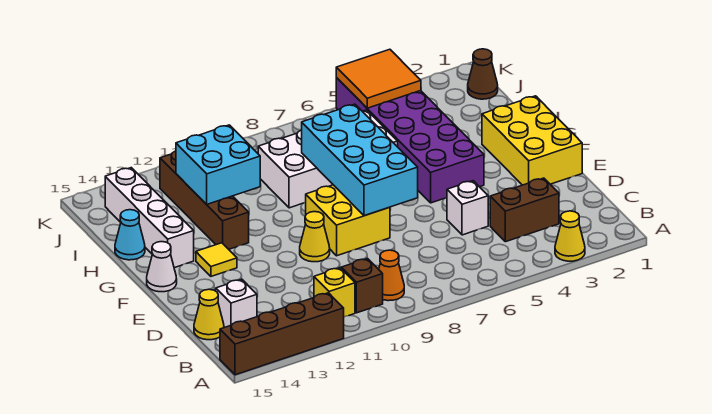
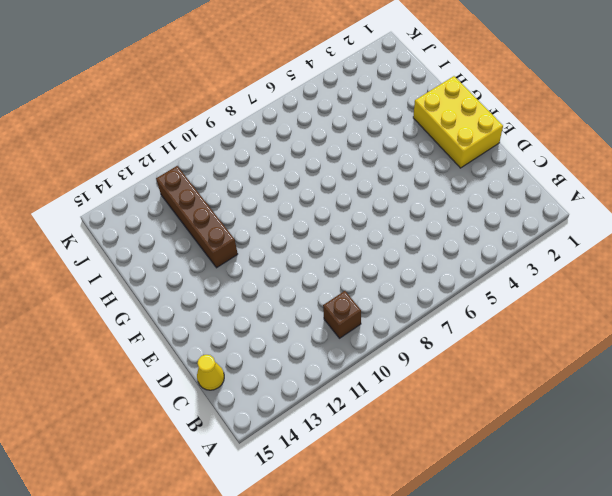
none -> yellow 1x1 cone [555,211,585,261]
none -> brown 1x4 brick [220,293,344,375]
none -> orange 1x1 cone [379,250,404,301]

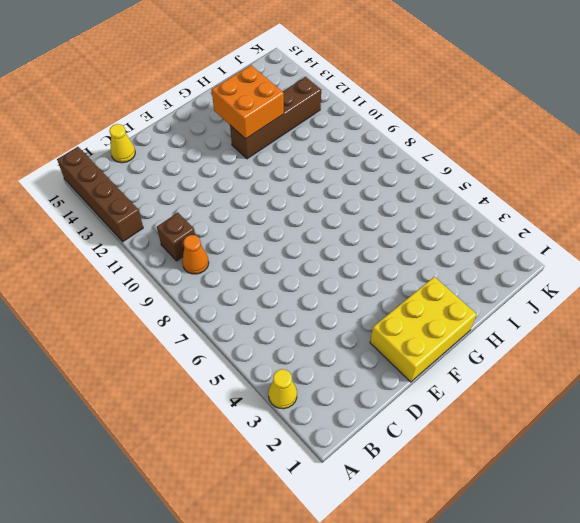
orange 2x2 brick [212,65,284,139] -> cyan 2x2 brick [176,125,260,204]
none -> yellow 1x1 brick [314,268,355,317]
none -> brown 1x2 brick [490,178,559,242]
none -> white 1x1 brick [216,279,257,327]

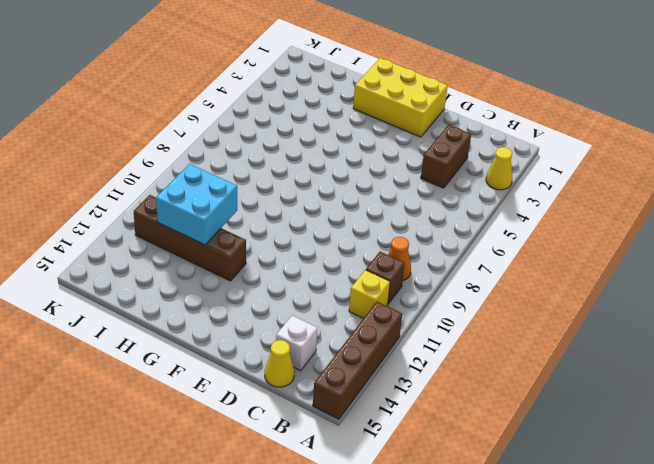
none -> white 1x1 brick [447,181,488,235]
none -> yellow 2x2 brick [306,185,390,256]
none -> yellow 1x1 cone [300,212,330,262]

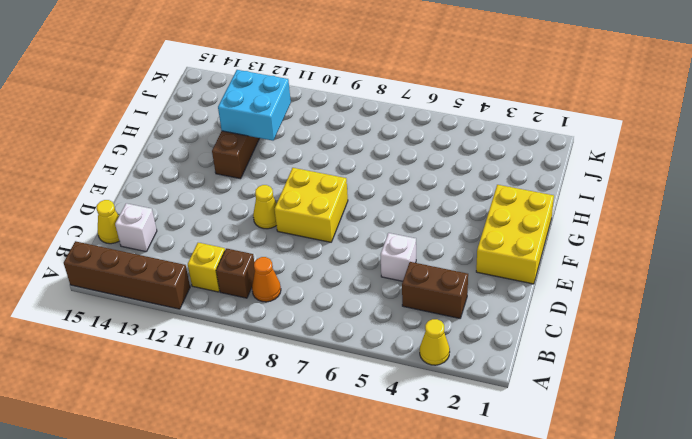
none -> purple 2x6 brick [336,78,484,203]
none -> yellow 1x1 tile [196,243,237,276]
none -> white 1x1 cone [147,242,177,292]

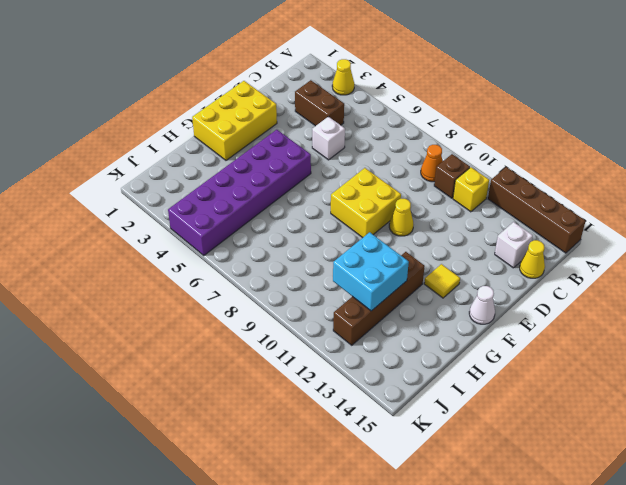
none -> white 1x4 brick [105,168,194,268]
none -> white 2x4 brick [258,110,398,208]
none -> cyan 1x1 cone [115,210,145,260]

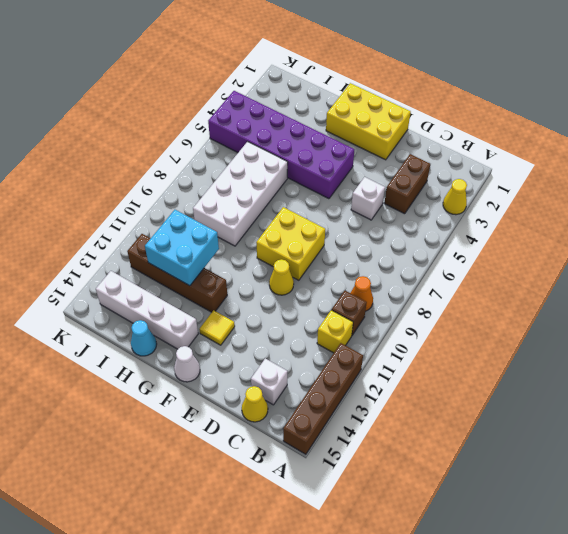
none -> brown 1x1 cone [468,49,498,99]
none -> cyan 2x4 brick [302,104,418,216]
none -> orange 2x2 tile [336,49,421,108]

